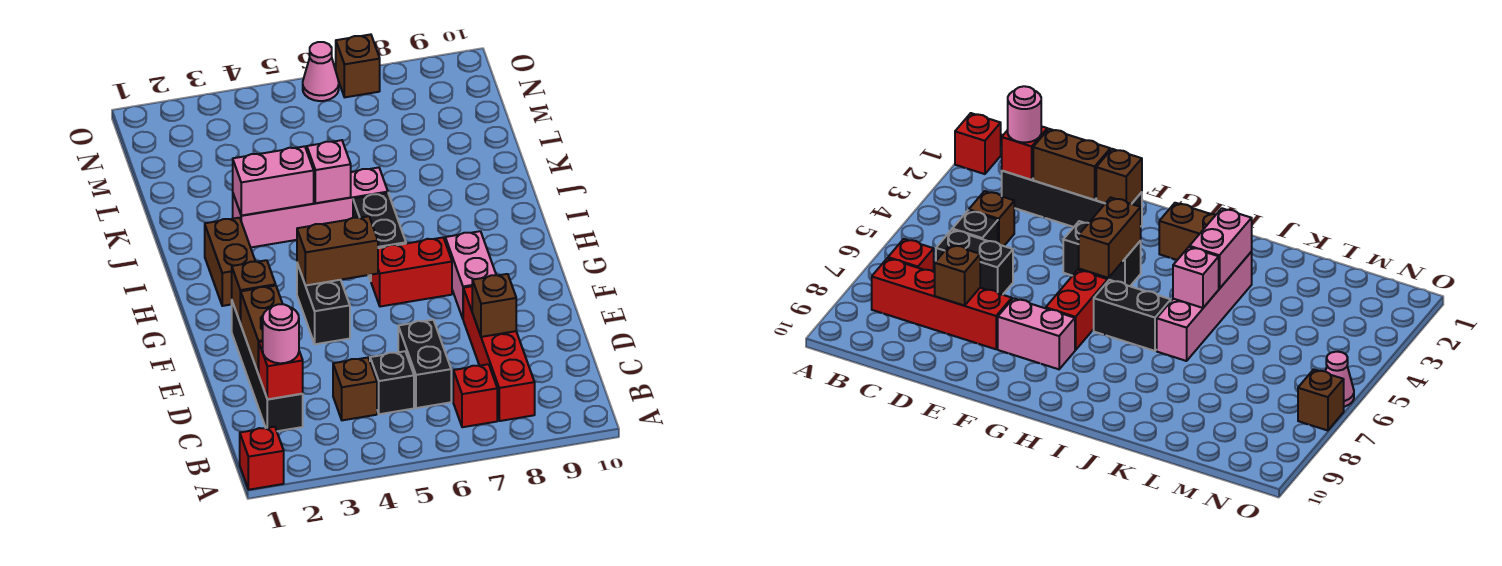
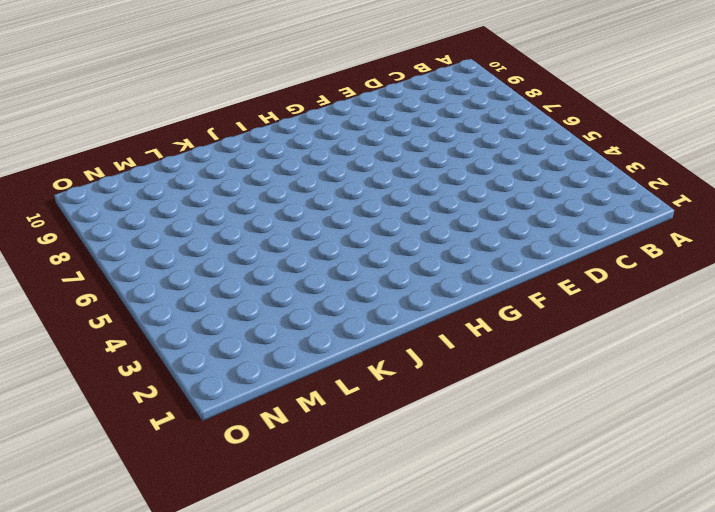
none -> red 1x1 brick [240,427,284,490]
none -> red 1x1 brick [453,364,497,427]
none -> red 1x4 brick [463,286,535,421]

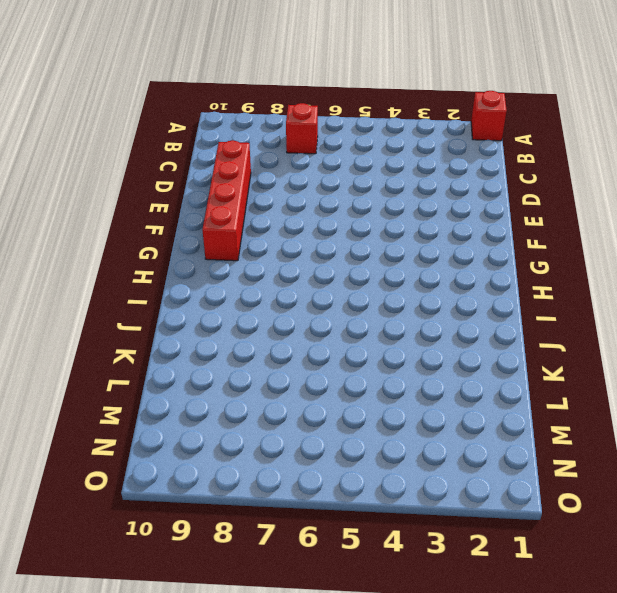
red 1x4 brick [202,141,251,261] -> red 1x4 brick moved to [463,286,535,421]
none -> black 1x4 brick [232,302,303,431]
none -> brown 1x1 brick [333,358,377,420]
none -> black 1x1 brick [370,351,414,414]

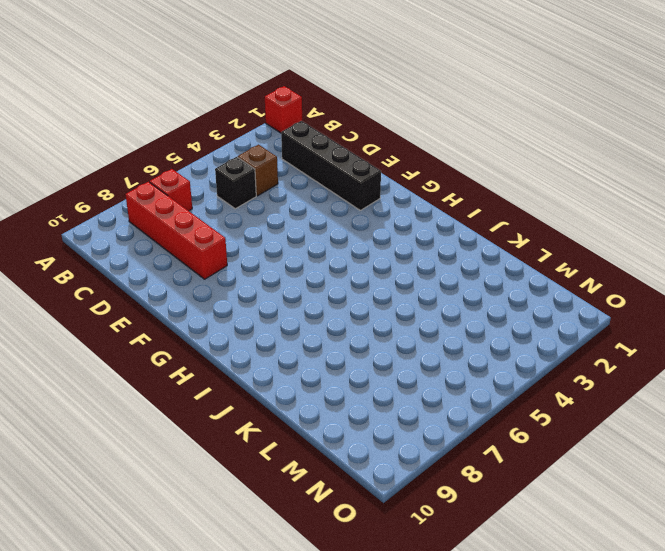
none -> black 1x2 brick [398,320,451,408]
none -> black 1x2 brick [297,264,350,344]
none -> pink 1x2 brick [445,231,496,318]

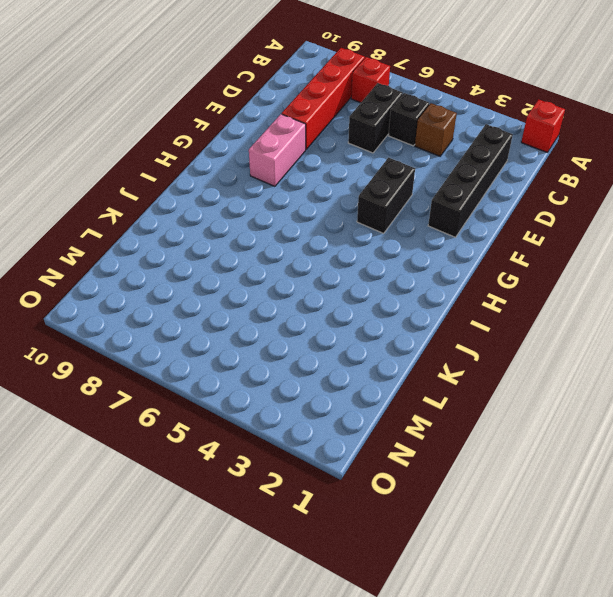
none -> red 1x2 brick [371,238,452,307]
none -> brown 1x2 brick [205,218,256,306]
none -> black 1x2 brick [353,193,406,281]

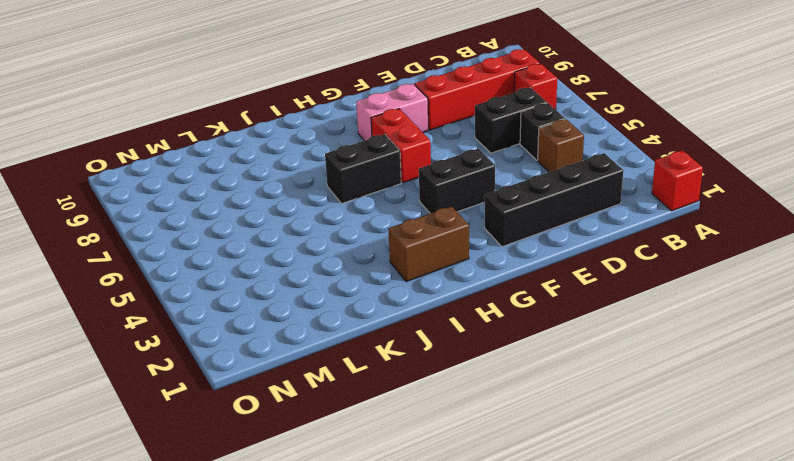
none -> pink 1x4 brick [233,168,388,247]
none -> pink 1x1 cone [303,42,339,101]
none -> brown 1x1 brick [336,34,380,97]

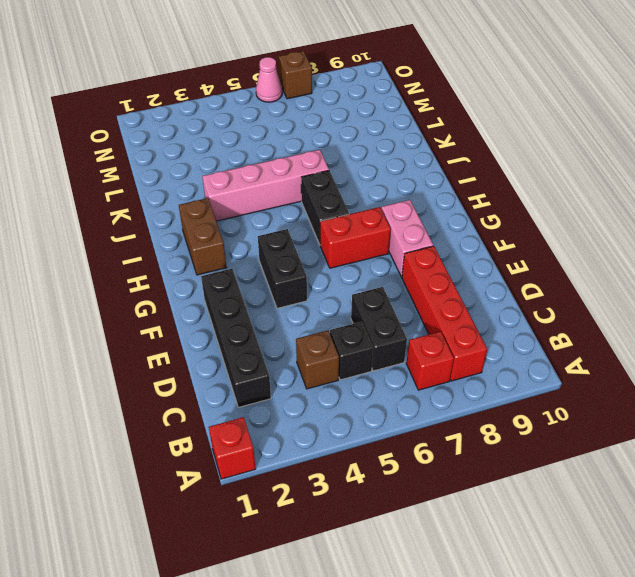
none -> red 1x1 brick [259,342,303,399]
none -> brown 1x2 brick [241,286,282,374]
none -> brown 1x1 brick [472,274,516,337]

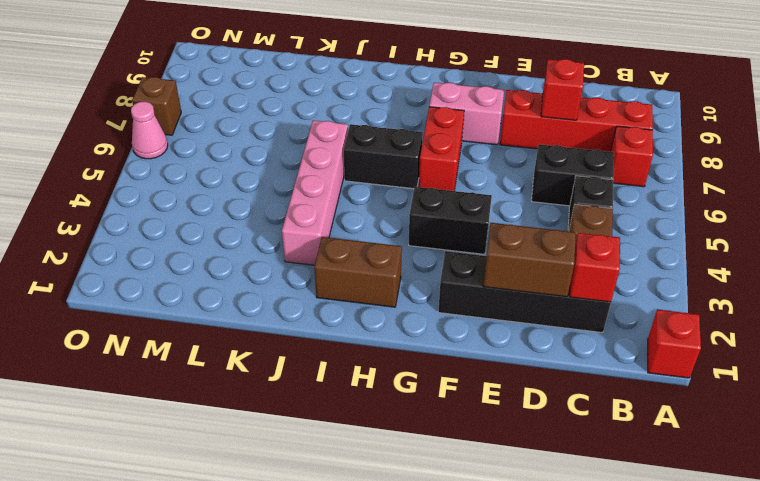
red 1x1 brick [541,59,584,120] -> brown 1x1 brick [472,274,516,337]
none -> brown 1x1 brick [232,260,276,323]
none -> brown 1x2 brick [297,216,378,286]
none -> pink 1x2 brick [233,146,314,216]

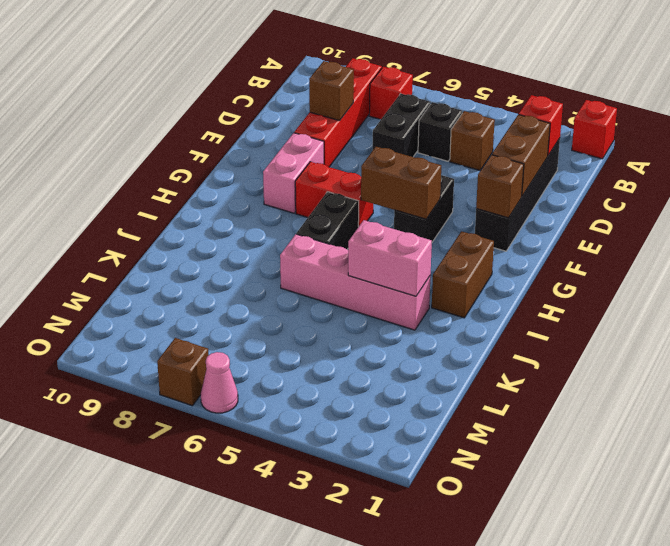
none -> pink 1x1 brick [307,140,351,203]
none -> pink 1x1 round brick [263,304,299,363]

